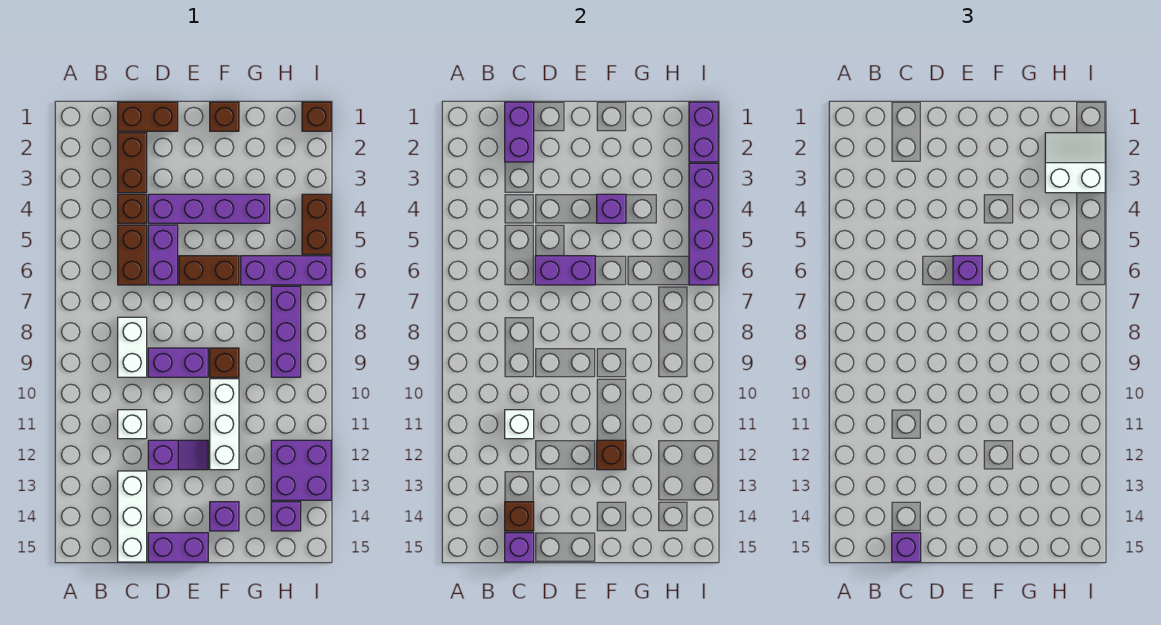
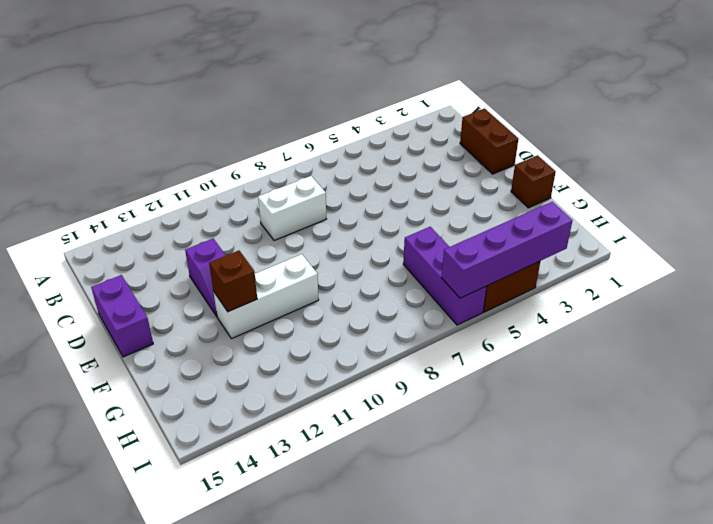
none -> brown 1x2 brick [118,133,147,193]
none -> brown 1x1 brick [118,194,147,223]
none -> brown 1x2 brick [118,225,147,285]
none -> white 1x1 brick [118,410,147,439]

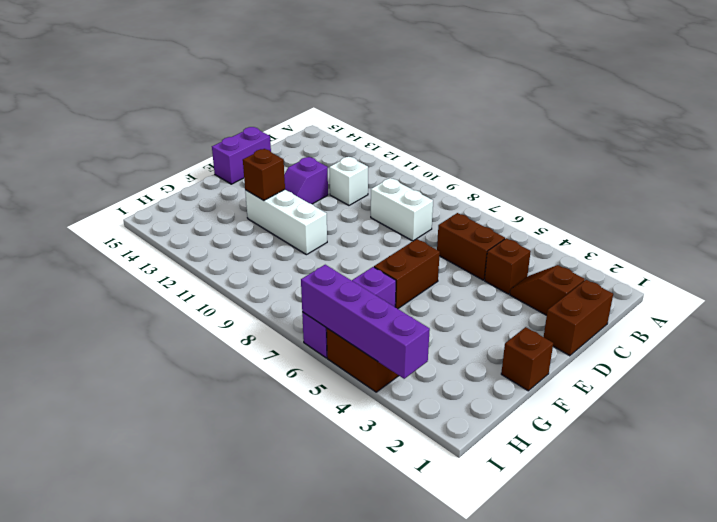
brown 1x2 slope [510,265,585,315] -> brown 1x2 brick [118,133,147,193]
none -> white 1x3 brick [118,471,147,562]
none -> purple 1x4 brick [148,194,270,223]
none -> purple 1x2 brick [148,225,178,285]
none -> purple 1x2 brick [148,348,208,377]

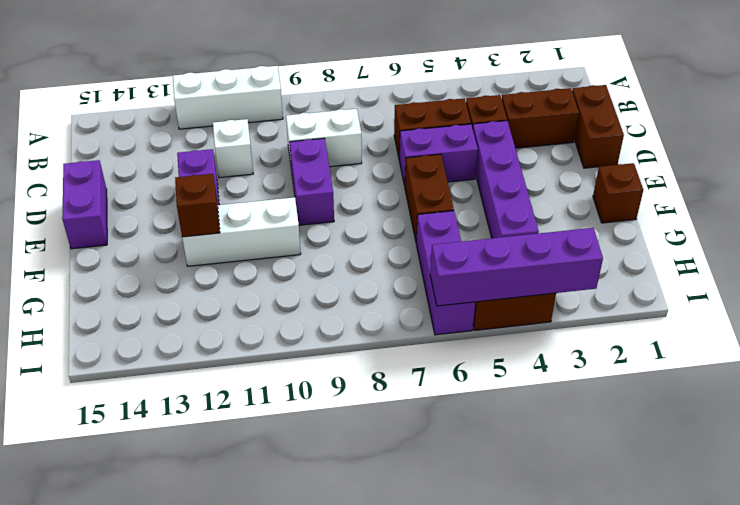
white 1x3 brick [173,66,283,129] -> white 1x3 brick moved to [118,471,147,562]
none -> brown 1x1 brick [210,348,239,377]
none -> purple 1x1 brick [210,502,239,531]
none -> purple 1x3 brick [271,286,301,377]
none -> purple 2x2 brick [271,440,331,500]

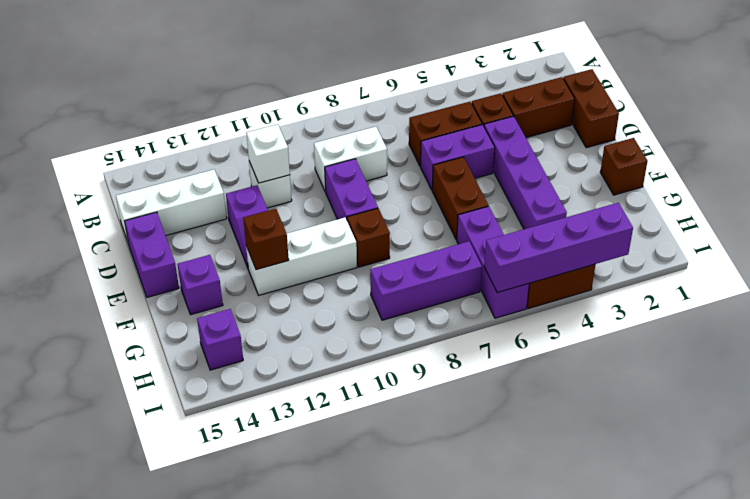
none -> purple 2x2 brick [271,440,331,500]
none -> brown 1x1 brick [302,102,331,131]
none -> purple 1x2 brick [505,102,534,162]
none -> brown 1x1 brick [505,502,534,531]

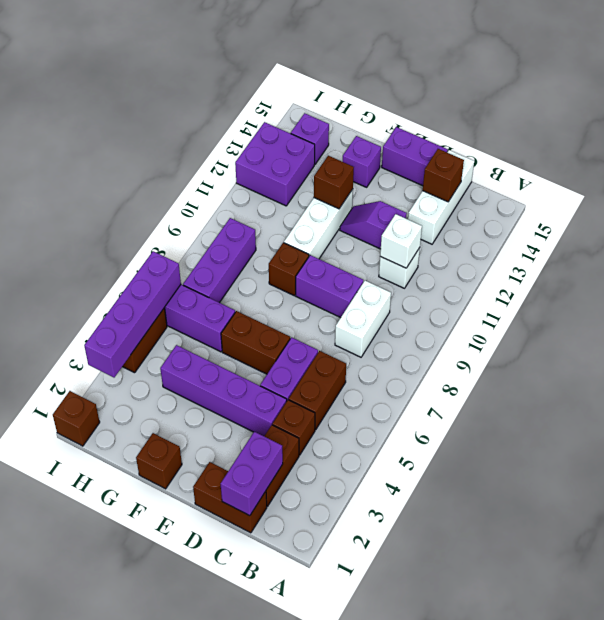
none -> purple 1x1 brick [505,533,534,562]
none -> purple 1x2 brick [535,256,595,285]
none -> purple 1x1 brick [597,194,626,223]
none -> purple 1x2 brick [689,102,718,162]

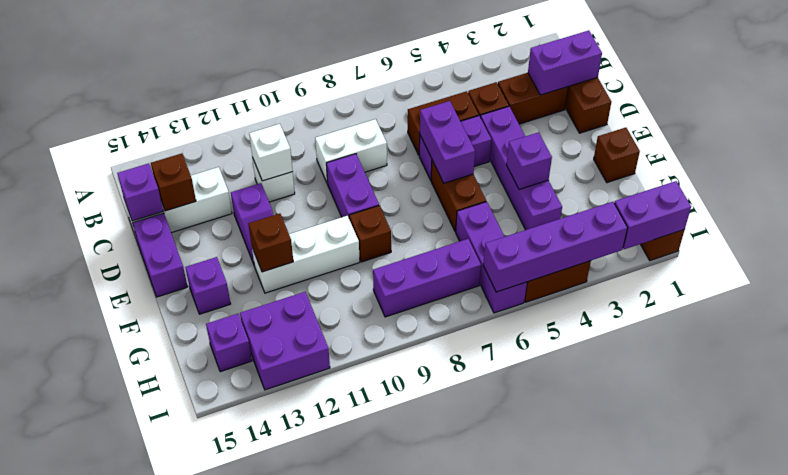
none -> purple 1x1 brick [892,533,921,562]
none -> purple 1x1 brick [953,256,982,285]
none -> white 2x2 slope [1045,133,1105,193]

